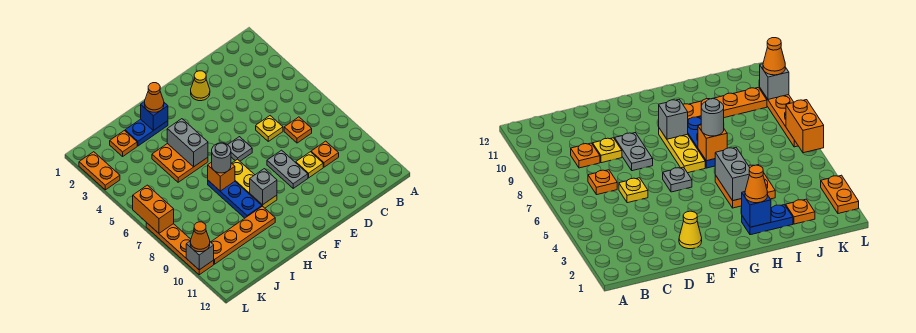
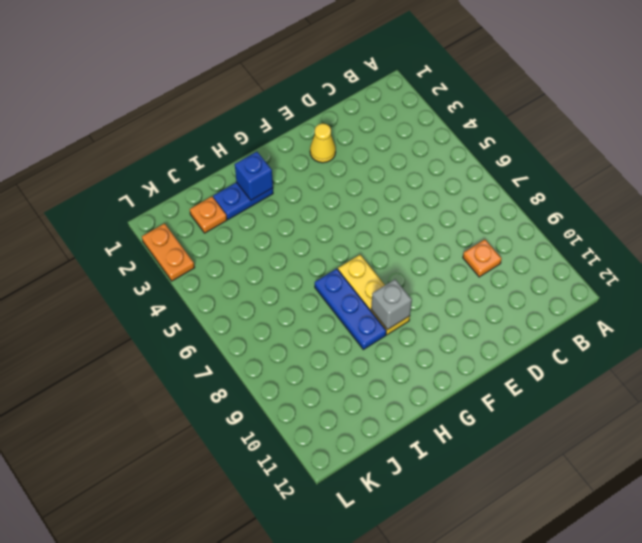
none -> orange 1x1 plate [284,117,312,143]
none -> yellow 1x1 plate [256,116,283,141]
none -> yellow 1x1 plate [296,152,323,178]

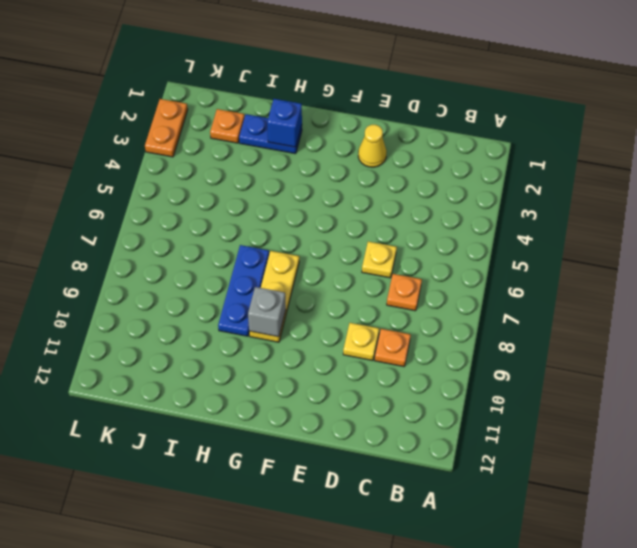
none -> grey 1x2 plate [267,150,308,188]
none -> grey 1x1 plate [228,137,252,161]
none -> orange 2x2 plate [152,144,208,182]

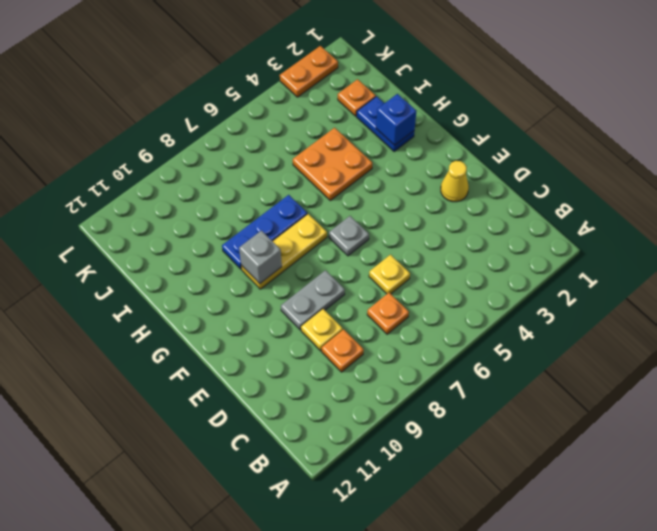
none -> orange 1x4 plate [211,206,275,264]
none -> orange 1x4 plate [146,223,214,275]
none -> grey 1x2 brick [167,119,208,167]

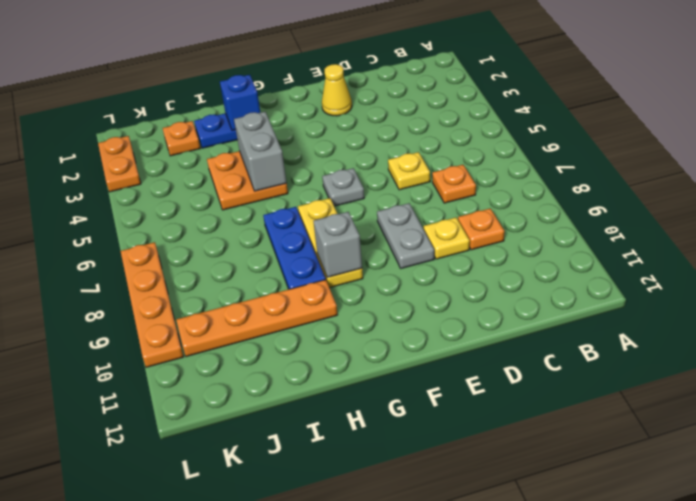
none -> orange 1x1 brick [208,162,235,191]
none -> orange 1x2 brick [133,185,174,233]
none -> grey 1x1 brick [186,241,214,270]

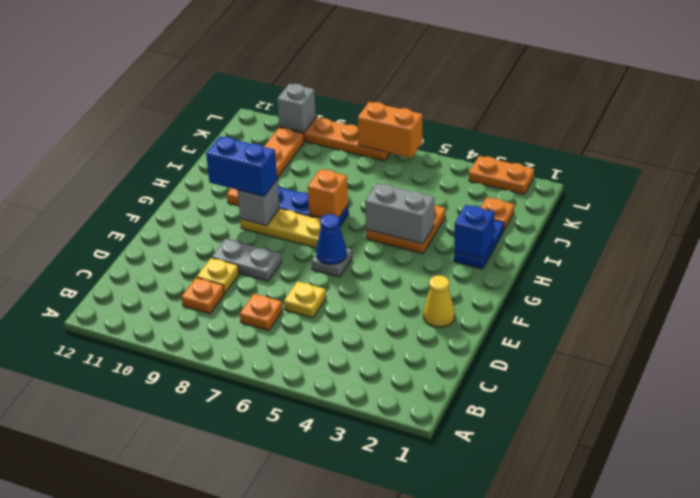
blue 1x1 cone [316,214,347,265] -> none
blue 1x2 brick [206,136,277,196] -> none
none -> orange 1x1 cone [145,83,164,112]
none -> grey 1x1 round brick [212,143,231,173]
none -> orange 1x1 cone [190,222,210,252]

